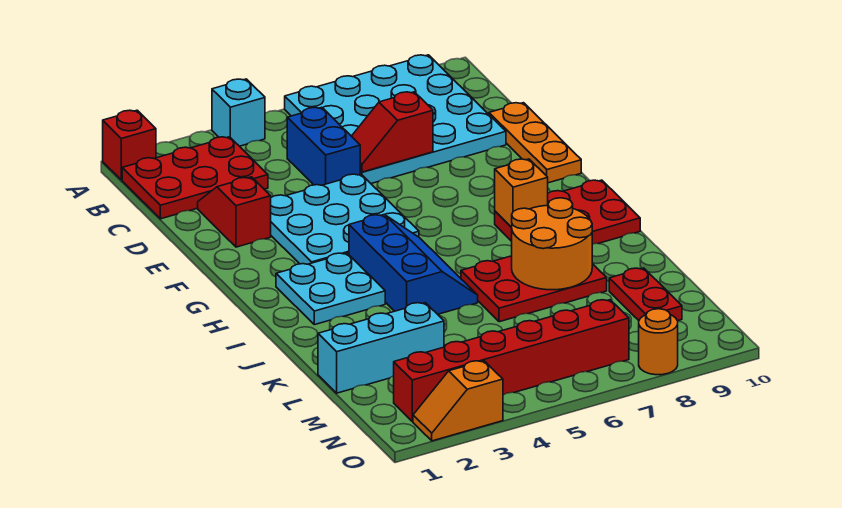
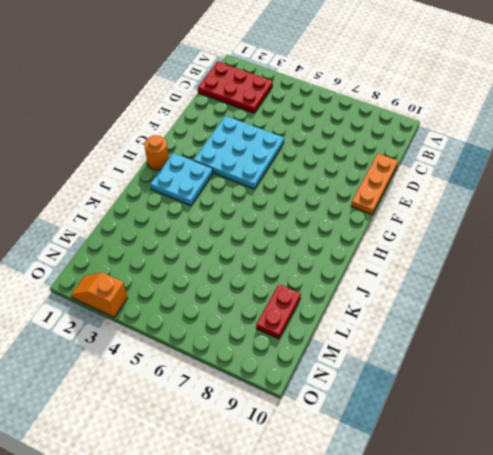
orange 1x1 round brick [145,135,169,170] -> orange 1x1 round brick moved to [639,309,678,375]
none -> red 1x1 brick [103,110,156,180]
none -> cyan 1x1 brick [212,79,265,146]
none -> cyan 4x4 plate [285,55,506,183]

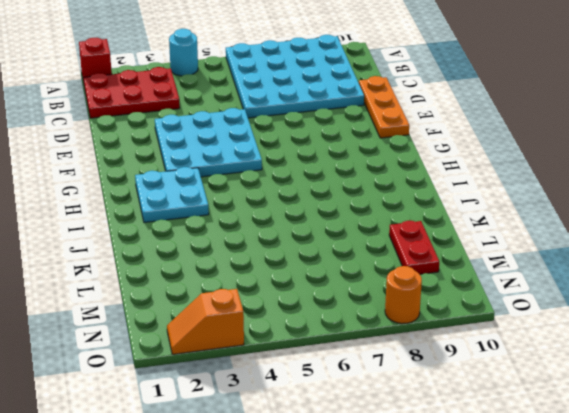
cyan 1x1 round brick [169,29,198,76] -> cyan 1x1 brick [212,79,265,146]
none -> blue 1x2 brick [287,107,360,185]
none -> red 1x2 slope [198,177,271,247]
none -> blue 2x3 slope [349,214,478,314]

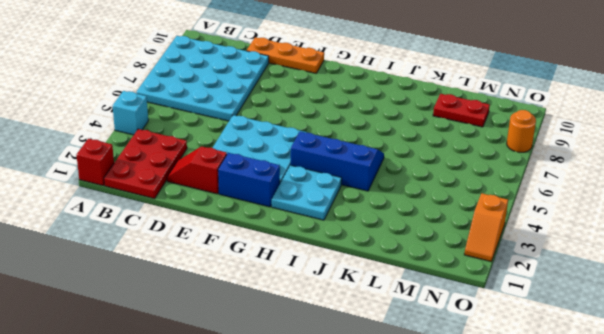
blue 1x2 brick [218,153,280,207] -> blue 1x2 brick moved to [287,107,360,185]
none -> red 2x3 plate [495,180,640,244]
none -> red 2x3 plate [461,256,607,322]
none -> cyan 1x3 brick [318,303,444,393]

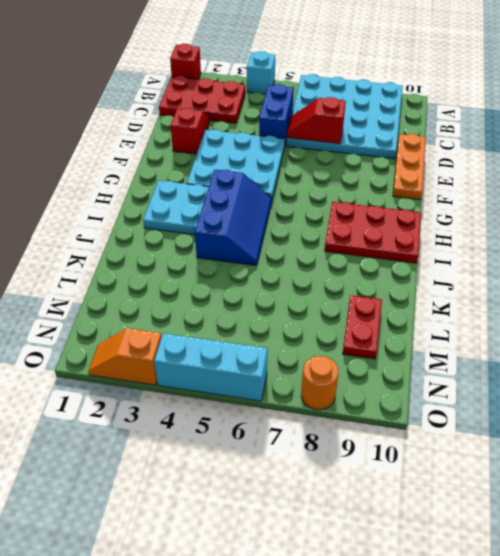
cyan 1x3 brick [154,333,268,401] -> cyan 1x3 brick moved to [318,303,444,393]
none -> red 2x3 plate [461,256,607,322]
none -> red 1x6 brick [394,300,629,422]
none -> orange 1x1 brick [495,159,548,227]

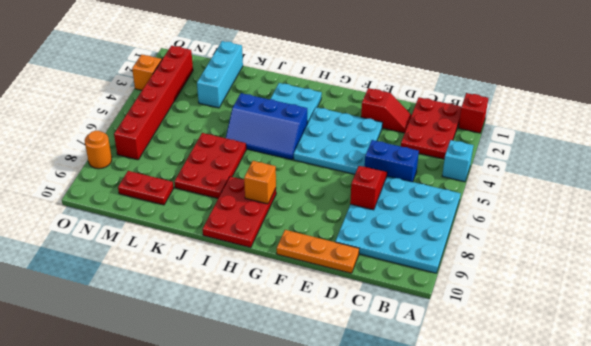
none -> orange 2x2 round brick [511,198,592,290]

